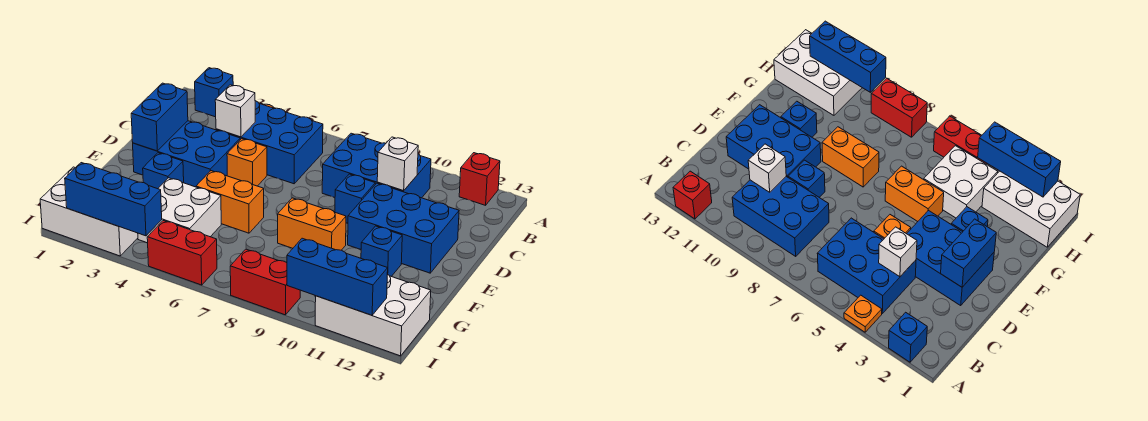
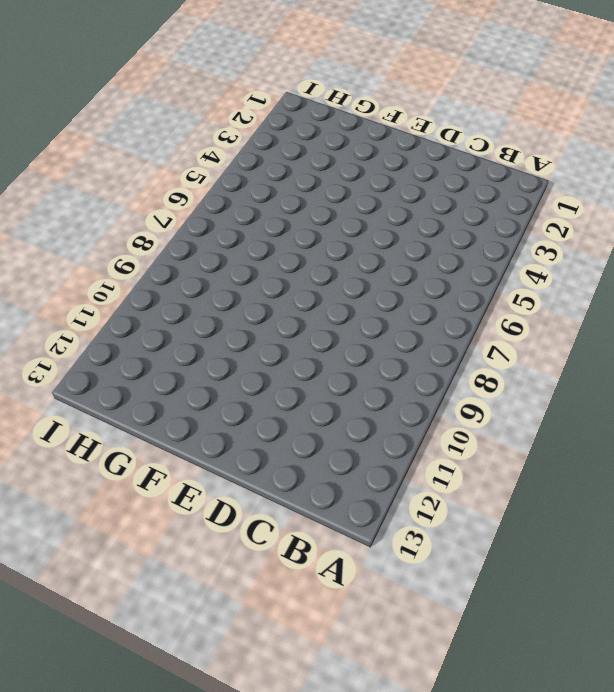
none -> blue 1x1 brick [195,68,233,117]
none -> orange 1x1 plate [844,295,882,332]
none -> red 1x1 brick [459,153,500,205]

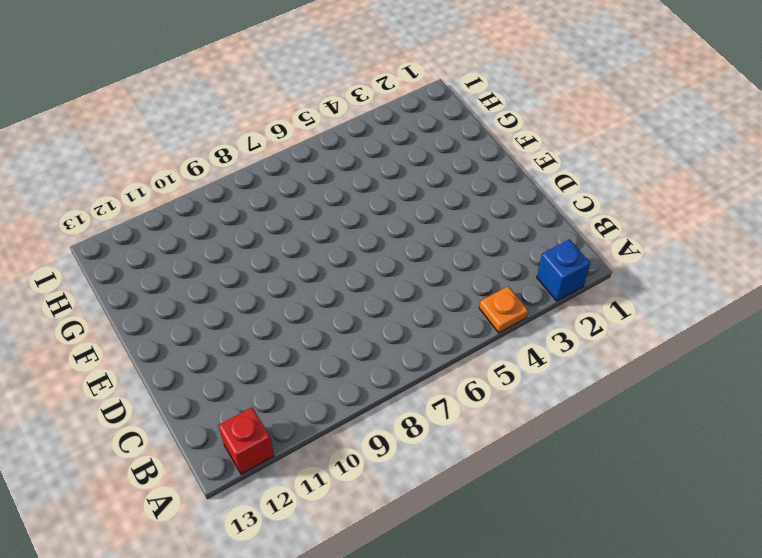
none -> blue 2x3 brick [216,101,323,184]
none -> blue 2x3 brick [322,133,431,198]
none -> blue 2x3 brick [133,121,240,187]

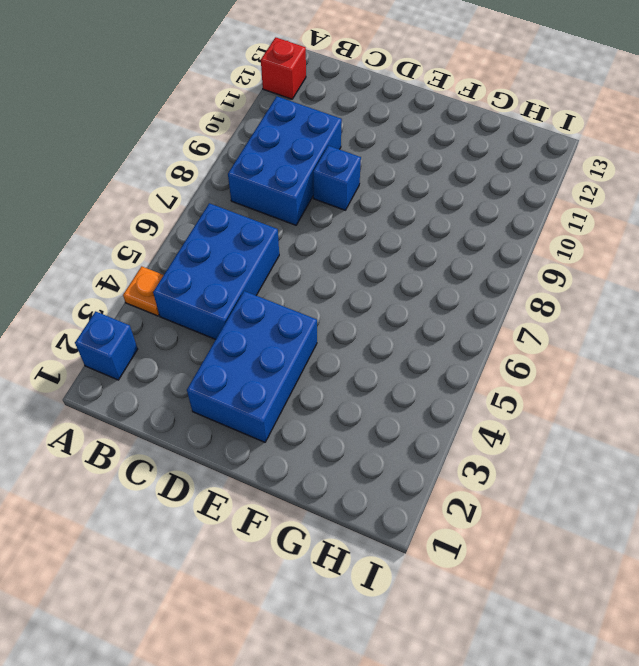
none -> orange 1x1 brick [227,139,267,186]
none -> blue 2x3 brick [348,183,459,273]
none -> blue 1x1 brick [143,153,184,189]

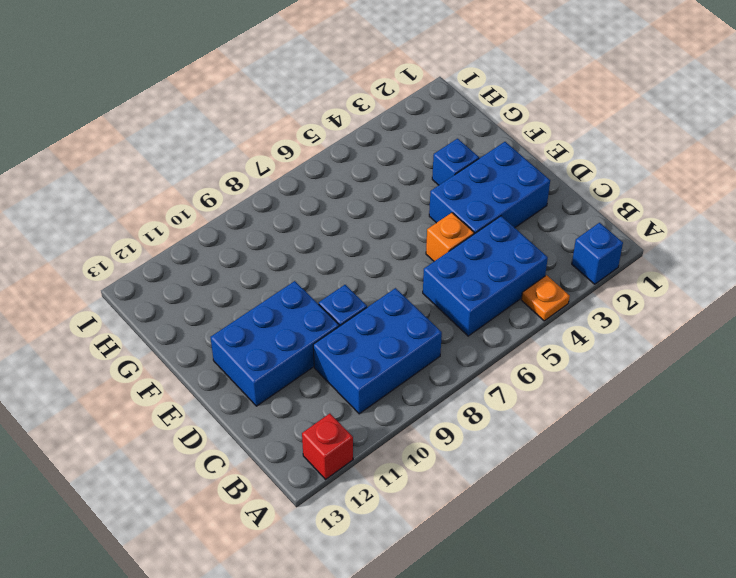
none -> orange 1x2 brick [196,171,264,233]
none -> orange 1x2 brick [278,198,346,250]
none -> blue 1x1 brick [361,226,402,276]

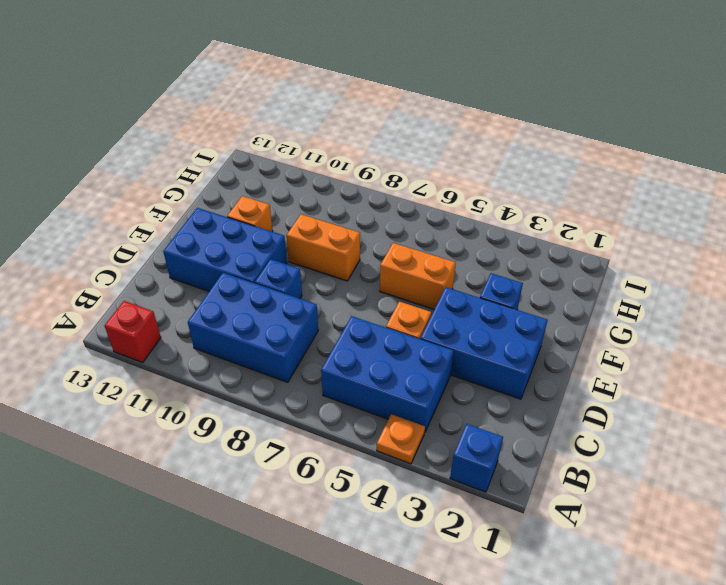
orange 1x1 brick [227,196,273,232] -> blue 1x1 brick [361,226,402,276]
none -> white 2x2 brick [138,178,221,243]
none -> white 2x3 brick [40,167,138,256]
none -> white 2x3 brick [315,274,431,356]

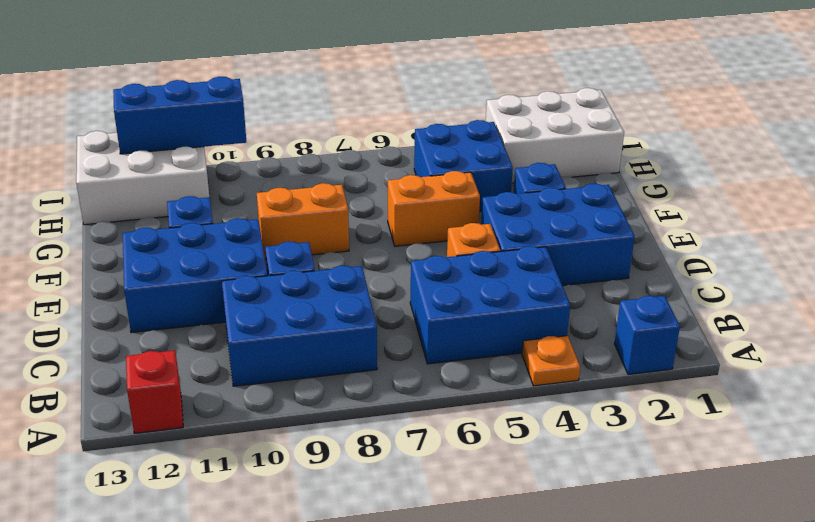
blue 2x2 brick [414,120,513,211] -> white 2x2 brick [138,178,221,243]
none -> red 1x2 brick [147,221,217,285]
none -> red 1x2 brick [230,249,300,315]
none -> white 1x1 brick [215,85,255,137]

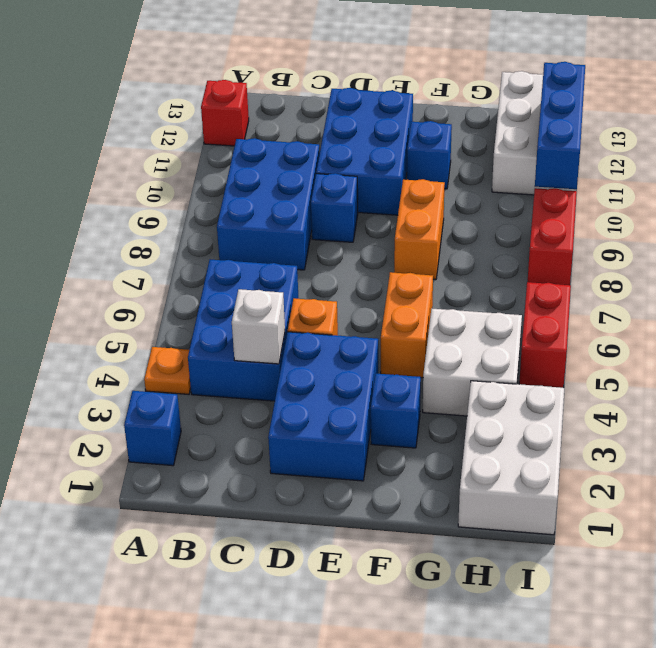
none -> white 1x1 brick [377,137,418,191]
none -> blue 1x2 brick [131,83,188,151]
none -> blue 1x3 brick [65,163,162,236]

